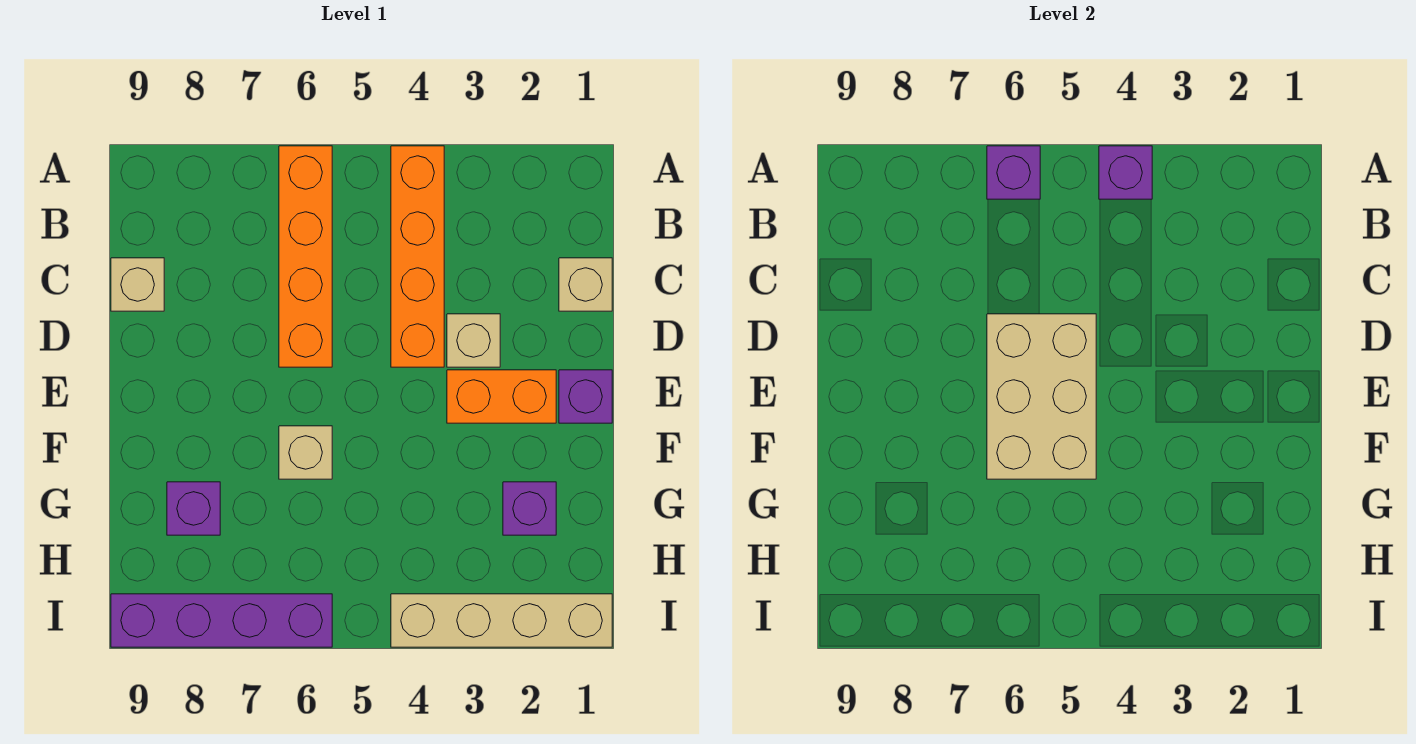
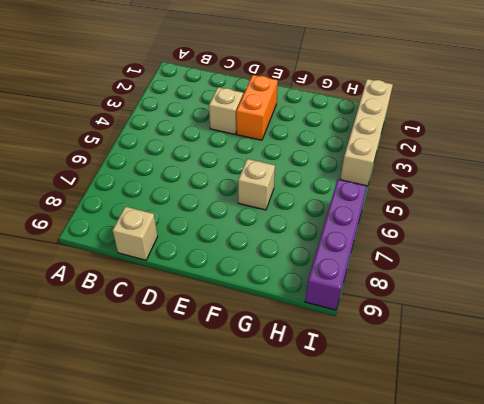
none -> orange 1x4 brick [391,146,444,367]
none -> orange 1x4 brick [279,146,332,367]
none -> tan 1x1 brick [559,258,612,311]

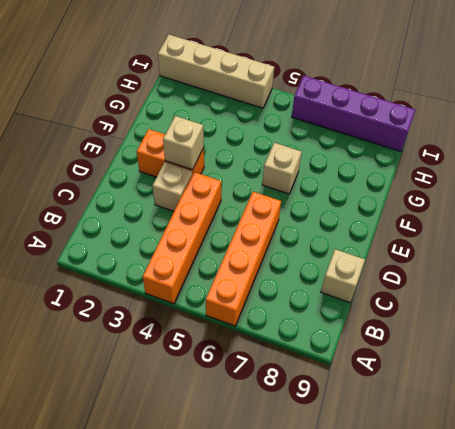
tan 1x1 brick [163,116,204,170] -> tan 1x1 brick moved to [559,258,612,311]
none -> purple 1x1 brick [559,370,612,423]
none -> purple 1x1 brick [503,482,556,535]
none -> purple 1x1 brick [167,482,220,535]

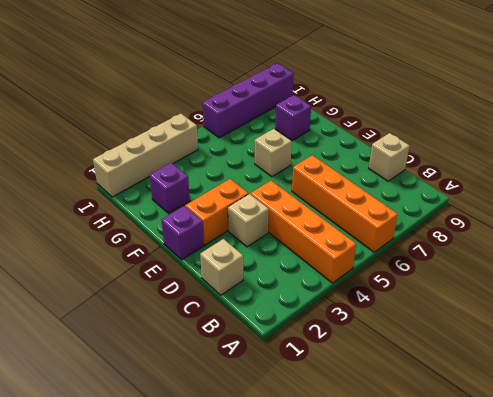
none -> purple 1x1 brick [1099,146,1152,199]
none -> purple 1x1 brick [987,146,1040,199]
none -> tan 2x3 brick [987,314,1096,479]

